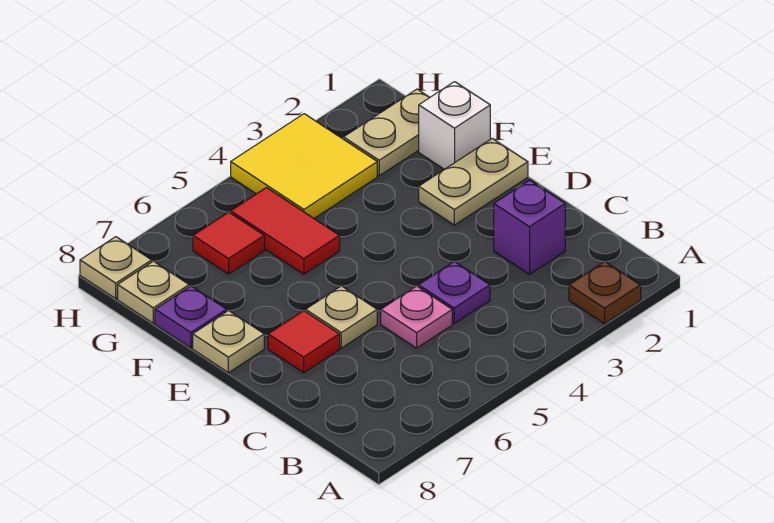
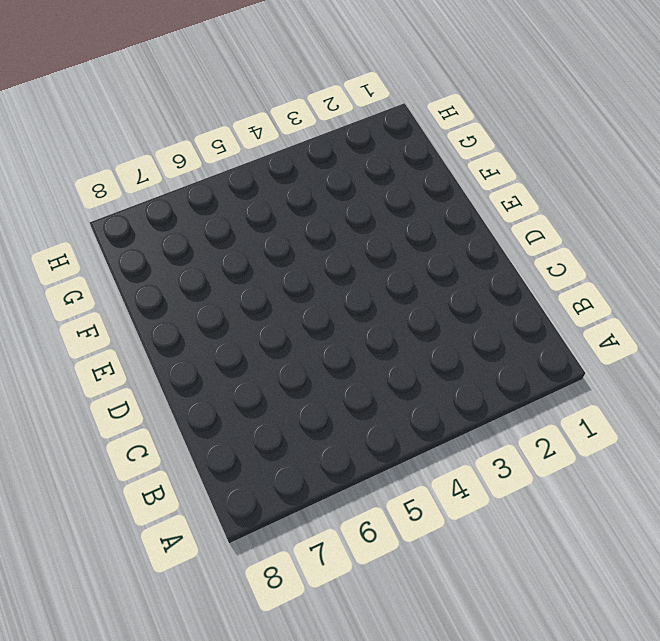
none -> brown 1x1 plate [569,262,641,324]
none -> purple 1x1 brick [494,180,565,274]
none -> purple 1x1 plate [418,261,490,323]

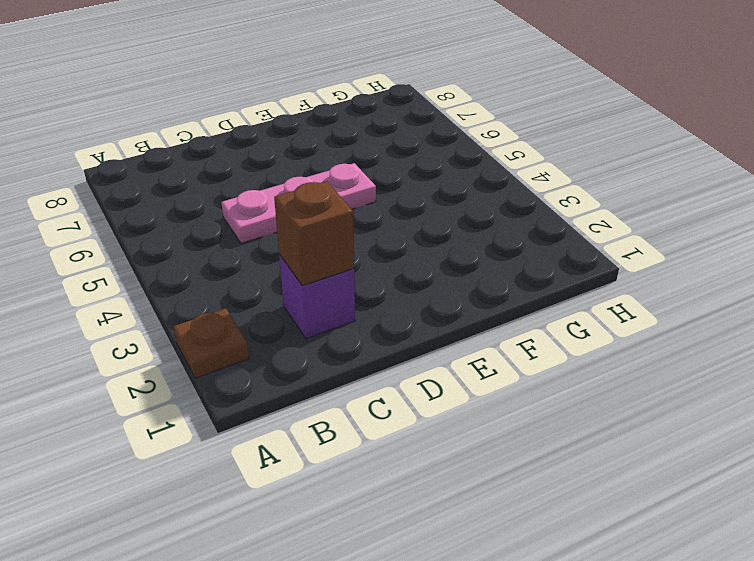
brown 1x1 brick [274,181,354,286] -> none
pink 1x3 plate [221,163,376,243] -> pink 1x1 plate [381,286,452,348]
none -> purple 1x1 plate [418,261,490,323]
none -> tan 1x1 plate [306,286,377,348]
none -> red 1x1 tile [268,311,340,373]

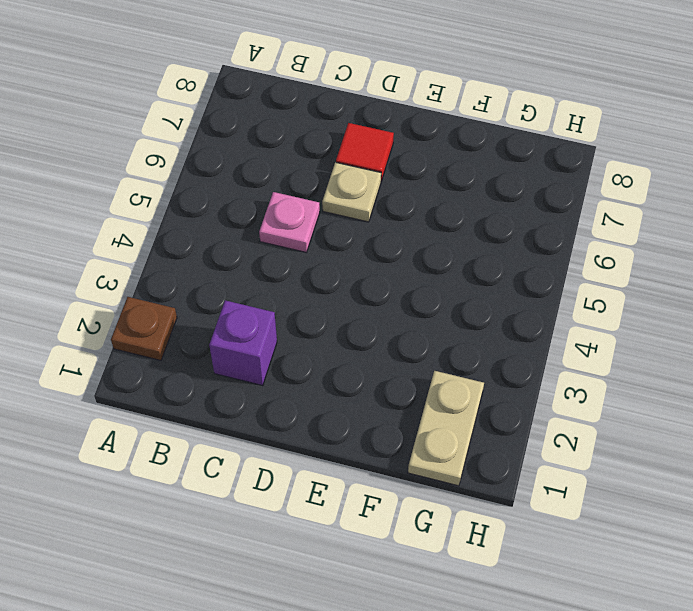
none -> purple 1x1 plate [418,261,490,323]
none -> tan 1x2 plate [419,138,528,225]
none -> tan 1x1 plate [193,311,264,373]

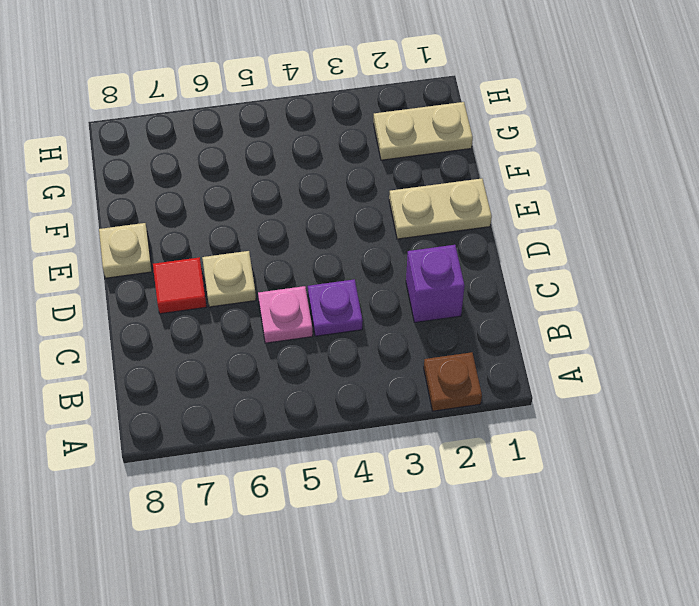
none -> white 1x1 brick [419,82,490,169]
none -> red 1x2 tile [231,188,340,274]
none -> purple 1x1 plate [155,286,227,348]

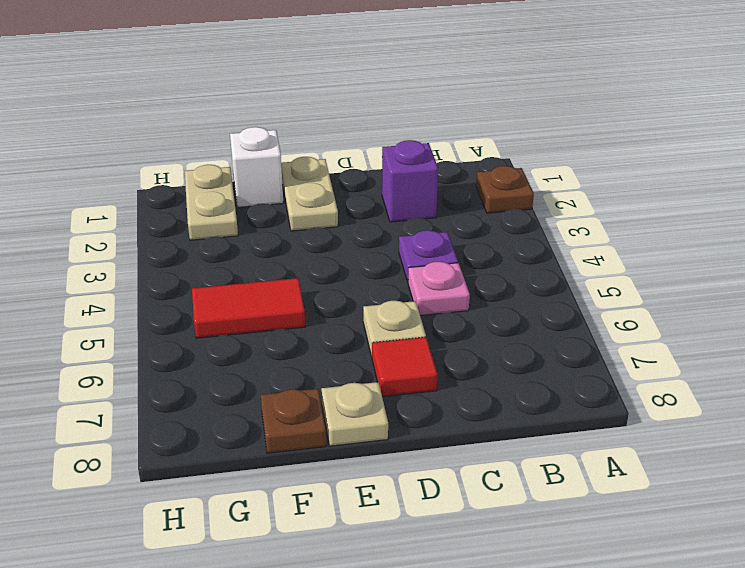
brown 1x1 plate [261,389,326,453] -> purple 1x1 plate [155,286,227,348]
none -> yellow 2x2 tile [231,114,377,218]
none -> red 1x1 tile [193,212,265,274]
none -> tan 1x1 plate [118,261,189,323]

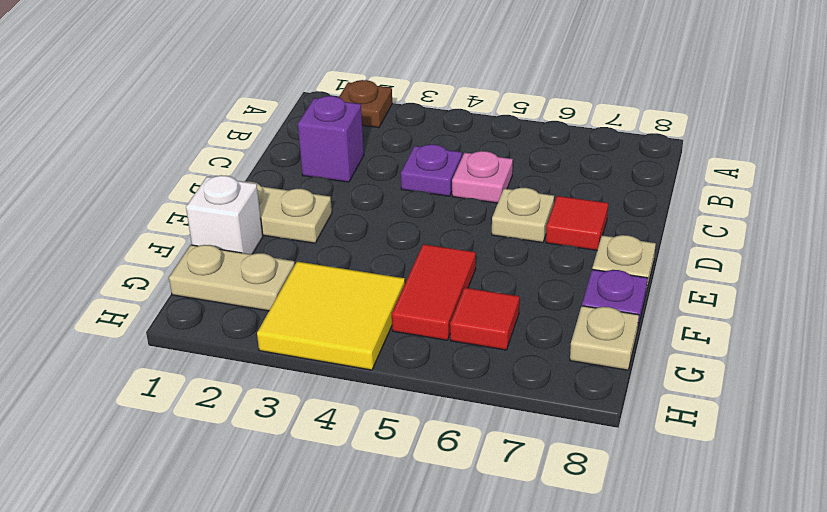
none -> tan 1x1 plate [80,237,152,299]

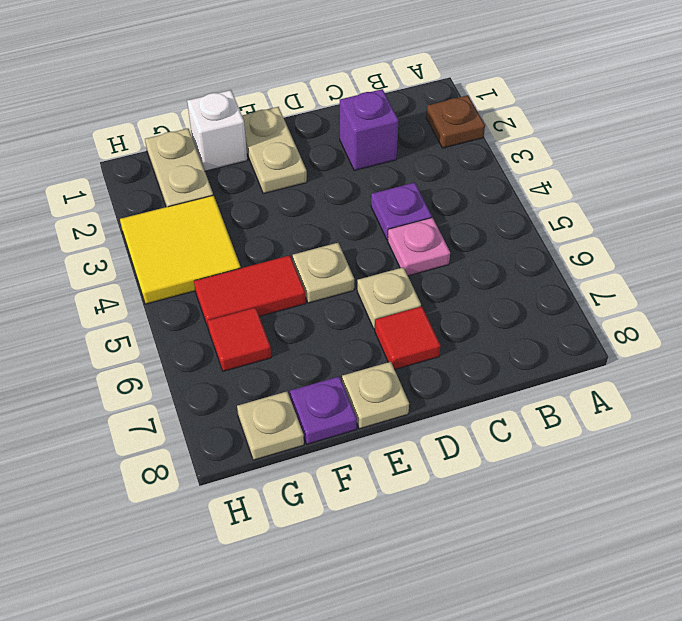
tan 1x1 plate [293,243,354,303] -> tan 1x1 plate moved to [80,237,152,299]

